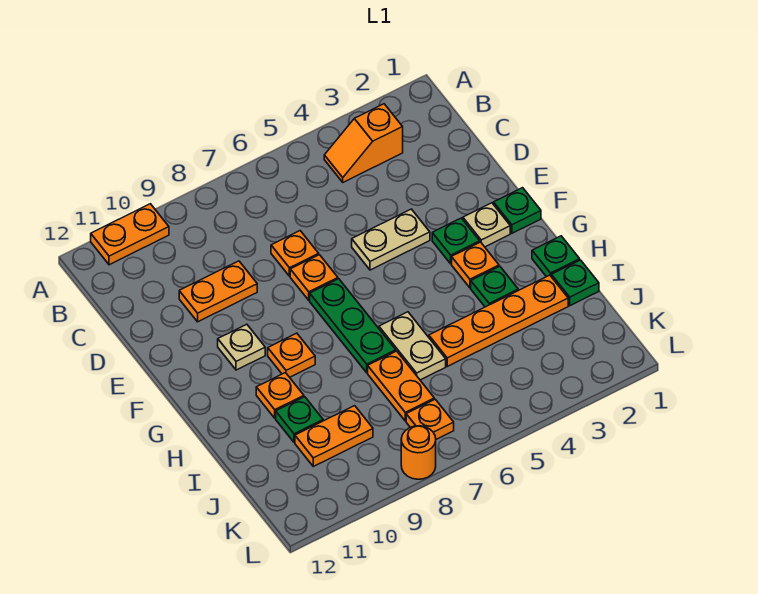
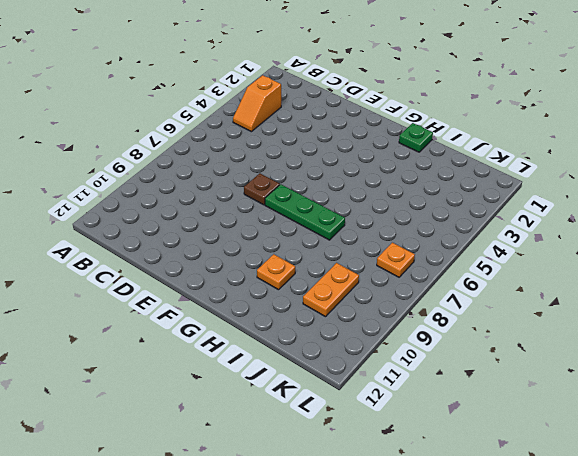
brown 1x1 plate [244,173,280,205] -> orange 1x1 plate [290,255,338,300]
none -> orange 1x2 plate [91,204,169,265]
none -> orange 1x1 plate [271,231,319,276]
none -> orange 1x2 plate [179,261,257,322]

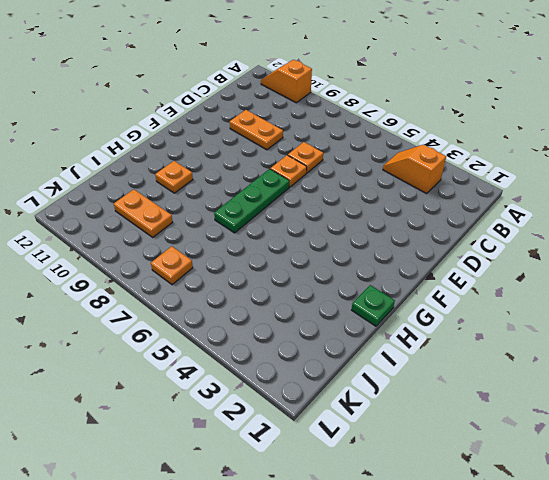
orange 1x2 slope [261,60,312,103] -> orange 1x2 plate [91,204,169,265]
none -> tan 1x2 plate [352,209,430,270]
none -> green 1x1 plate [494,188,541,233]
none -> tan 1x1 plate [463,203,510,247]

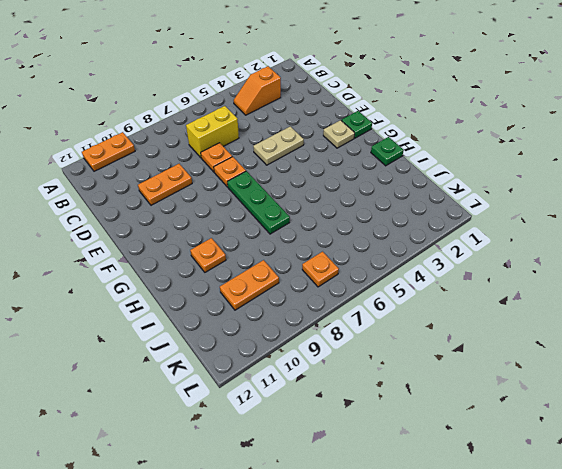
yellow 1x2 brick [186,106,239,158] -> none
none -> green 1x1 plate [432,218,480,264]
none -> tan 1x1 plate [218,324,265,370]
none -> orange 1x1 plate [452,242,499,288]

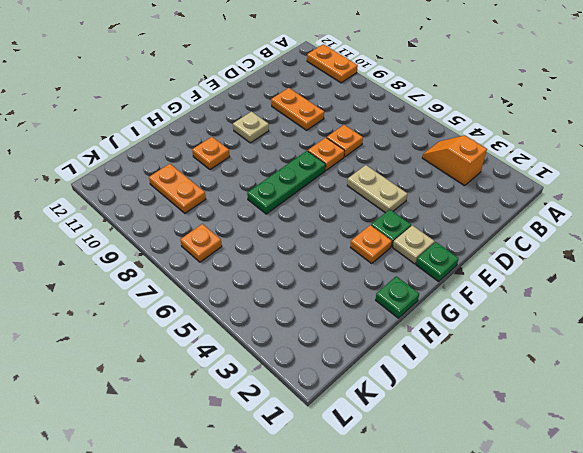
none -> orange 1x1 plate [268,333,315,377]
none -> green 1x1 plate [471,266,518,307]
none -> tan 1x2 plate [379,312,446,380]

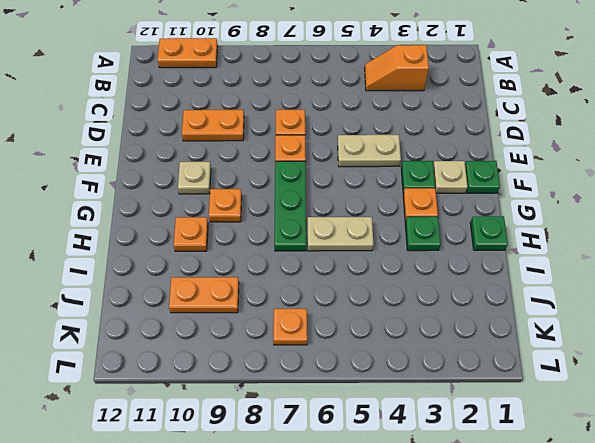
tan 1x2 plate [308,217,373,251] -> tan 1x2 plate turned to [379,312,446,380]
none -> green 1x1 plate [551,260,599,306]
none -> orange 1x4 plate [429,275,568,366]
none -> orange 1x2 plate [368,351,434,421]

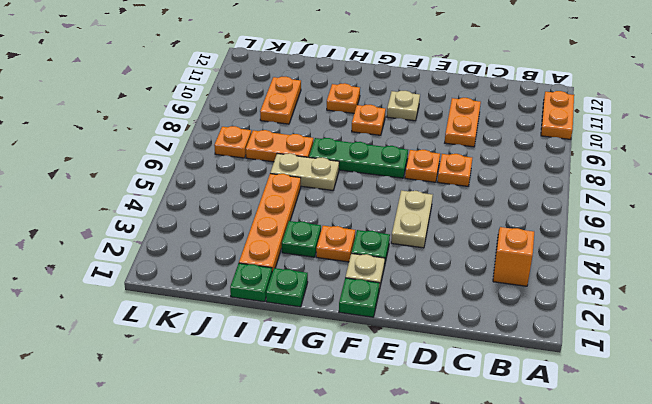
none -> green 1x1 plate [276,397,323,442]
none -> orange 1x1 round brick [401,426,436,479]

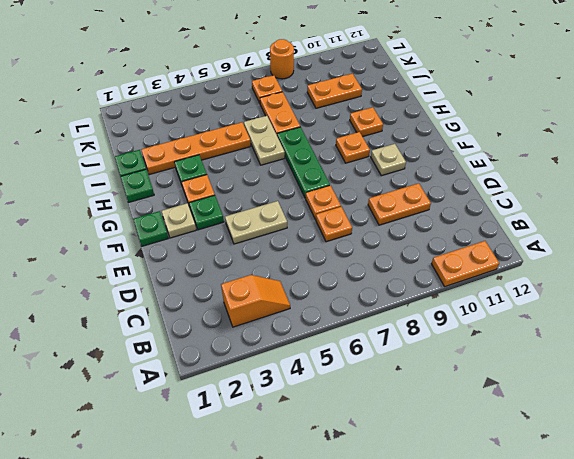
none -> green 1x1 plate [276,397,323,442]

